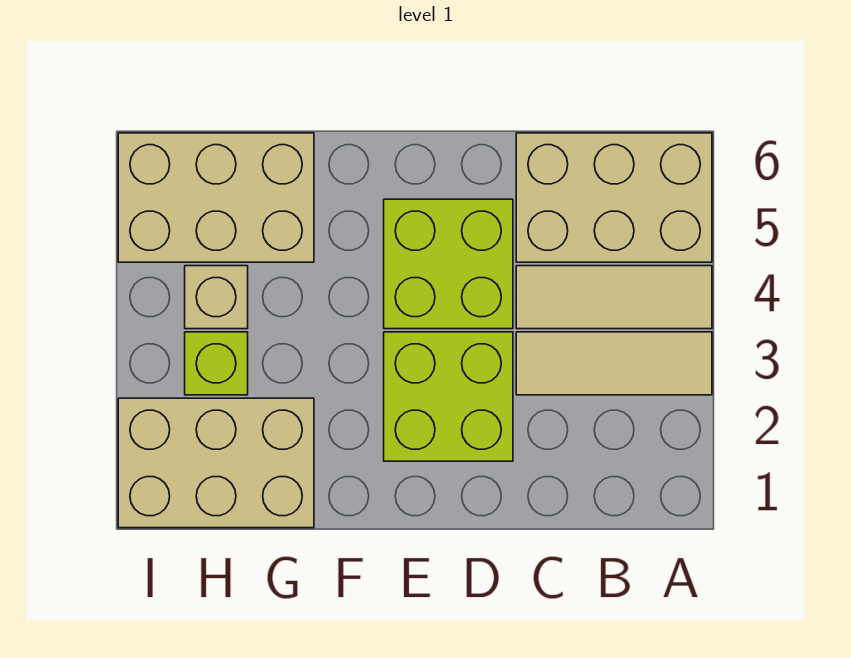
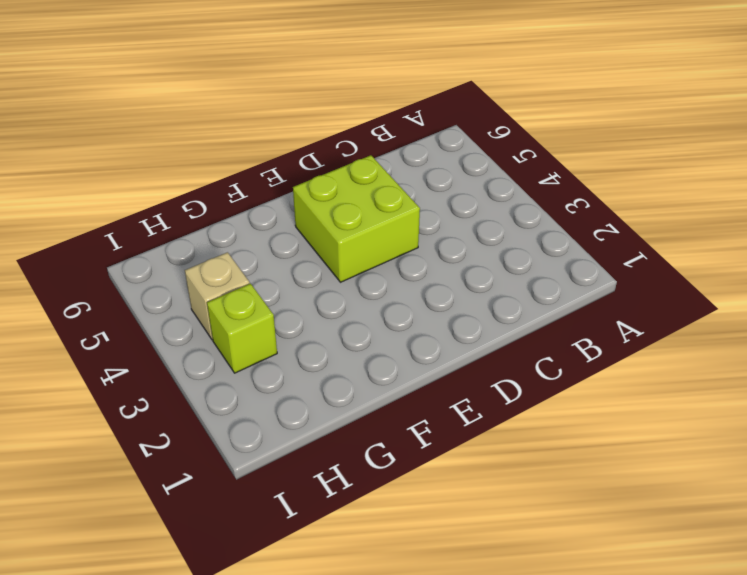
none -> tan 1x3 tile [516,332,712,395]
none -> tan 1x3 tile [516,266,712,329]

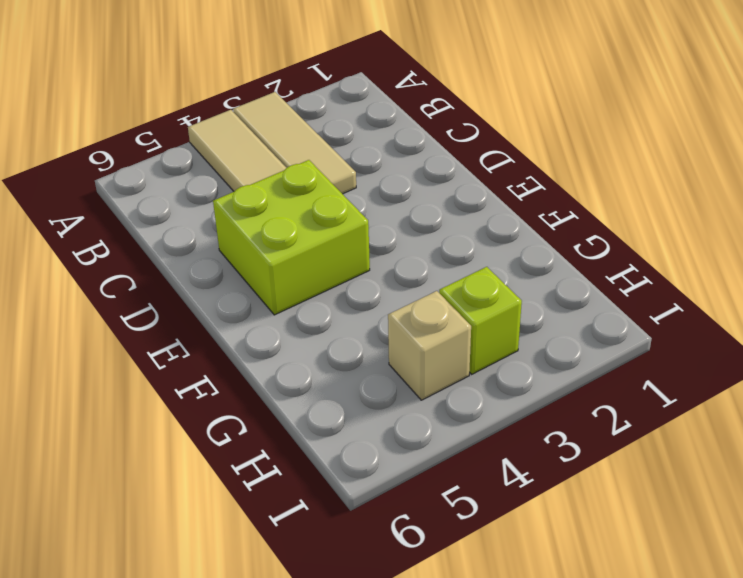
none -> tan 2x3 brick [516,133,712,262]
none -> lime 2x2 brick [384,332,513,461]

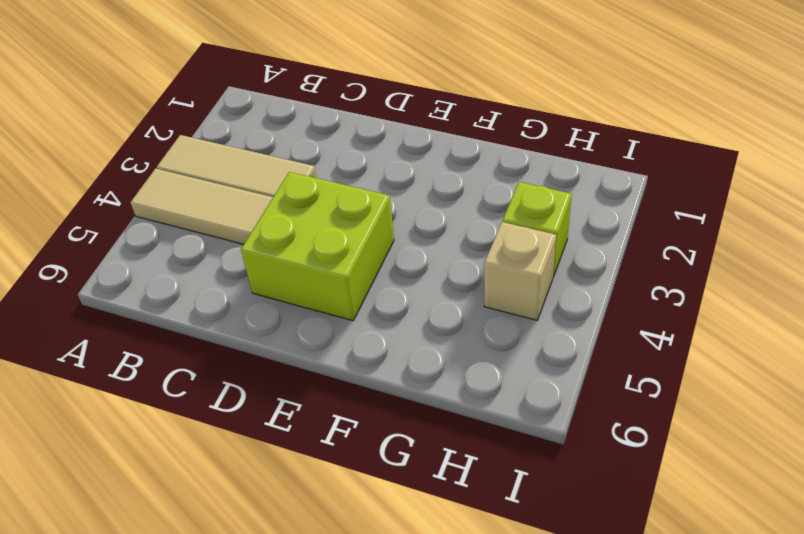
none -> tan 2x3 brick [516,133,712,262]
none -> lime 2x2 brick [384,332,513,461]

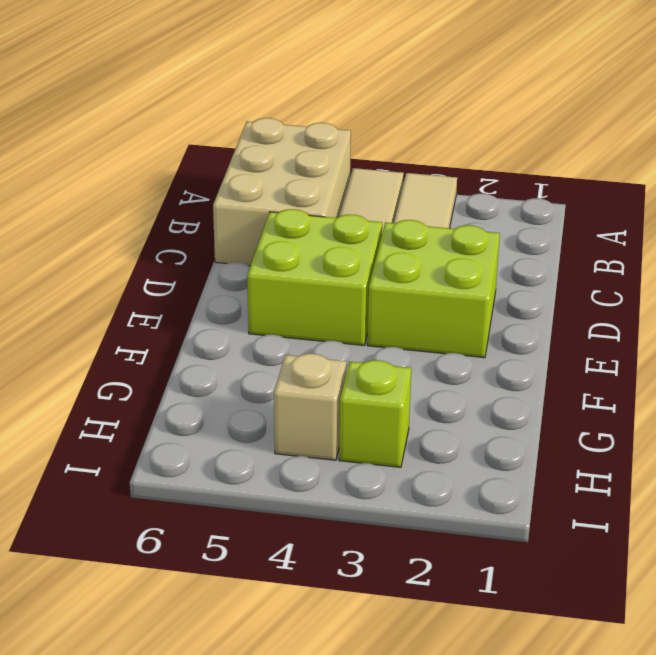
none -> tan 2x3 brick [118,398,314,528]
none -> tan 2x3 brick [118,133,314,262]

